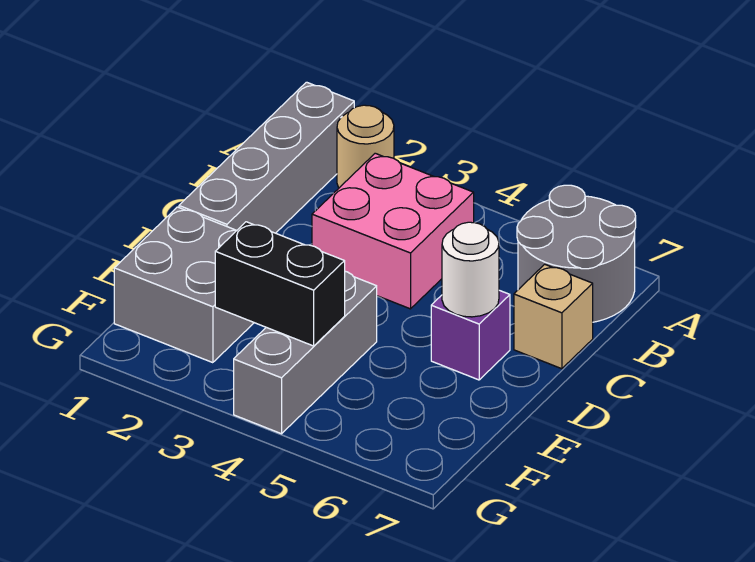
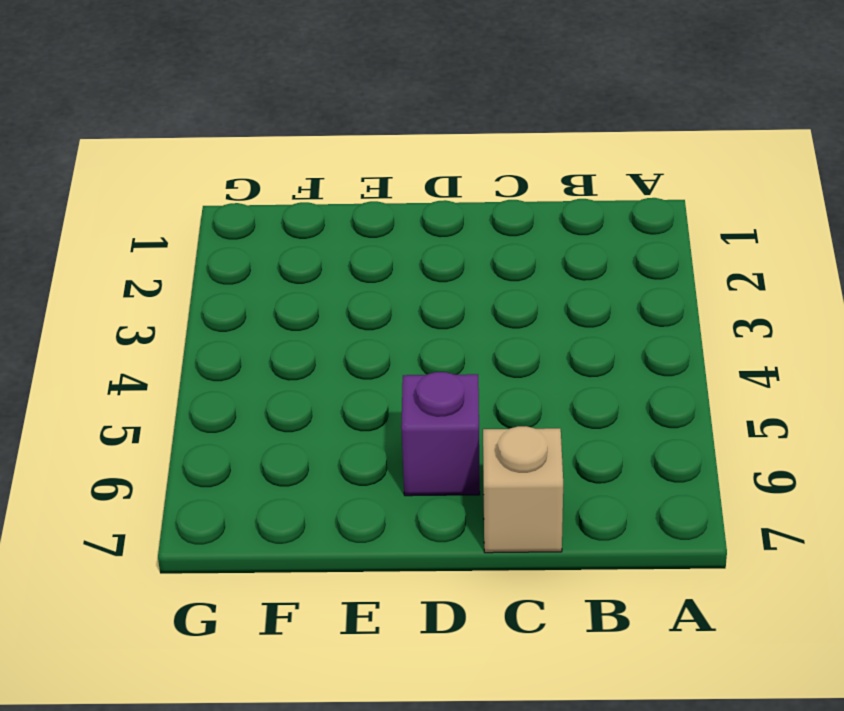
none -> grey 1x4 brick [179,82,354,233]
none -> tan 1x1 round brick [337,105,394,188]

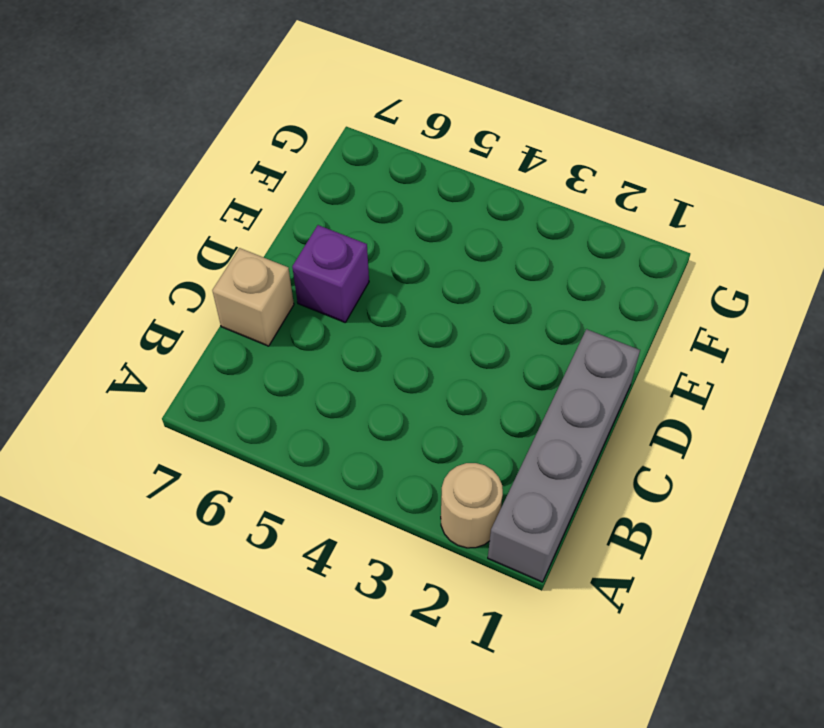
none -> grey 2x2 round brick [517,185,636,322]
none -> pink 2x2 brick [312,153,474,309]

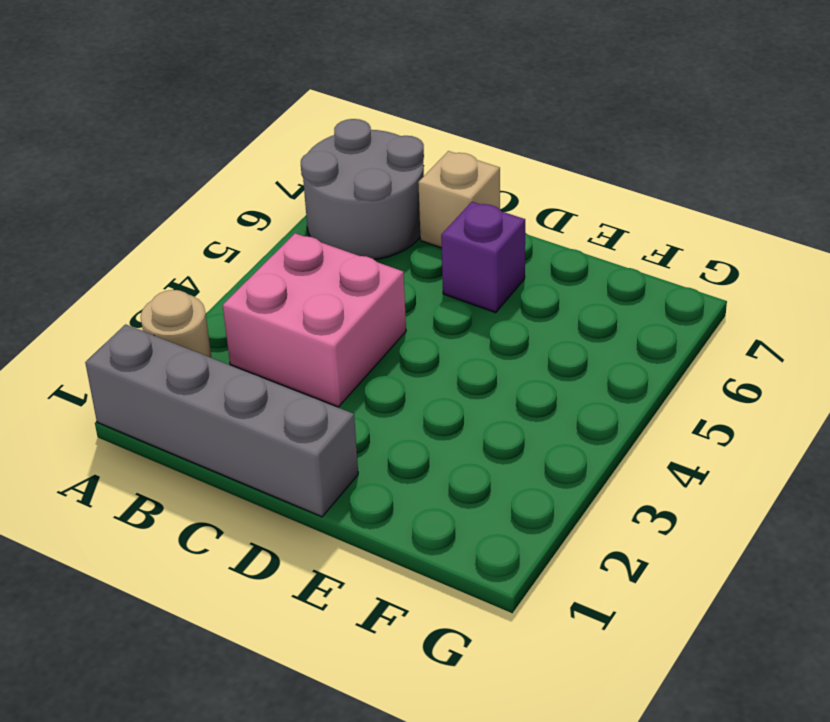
none -> grey 2x2 brick [114,207,254,363]
none -> grey 1x3 brick [234,271,377,434]

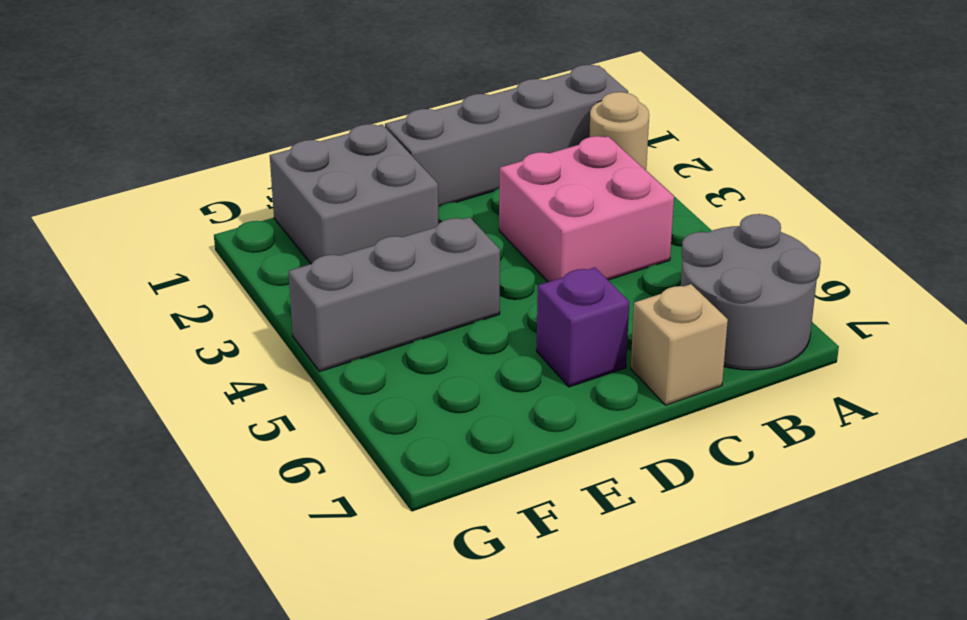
none -> white 1x1 round brick [442,222,499,317]
none -> black 1x2 brick [215,222,345,346]

